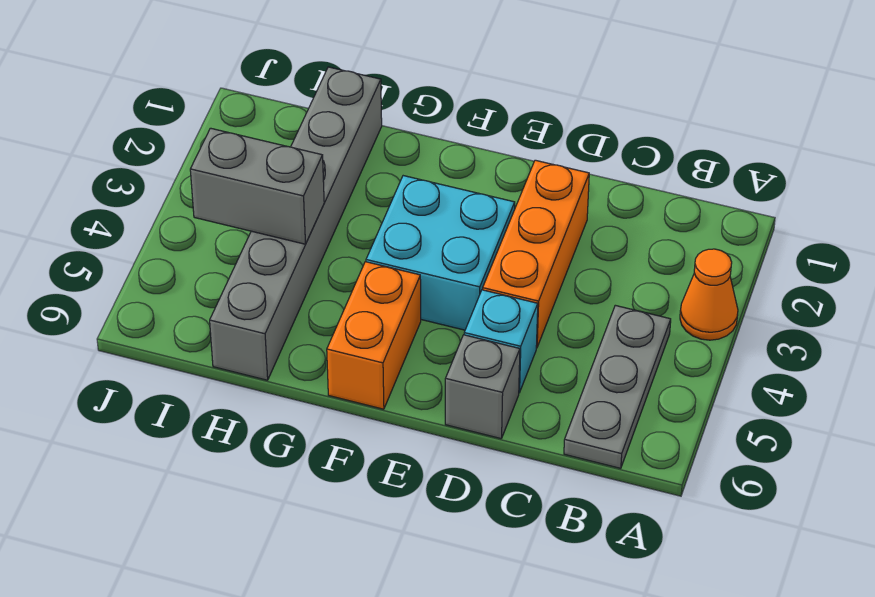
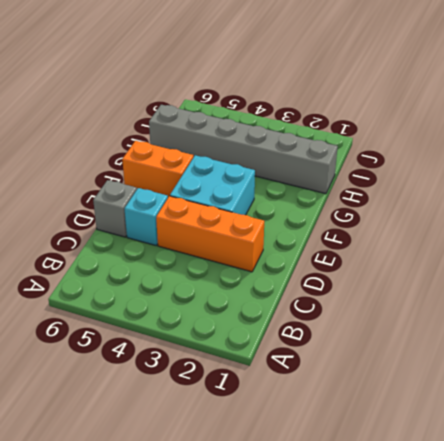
none -> orange 1x1 cone [680,249,738,340]
none -> grey 1x3 plate [564,305,671,468]

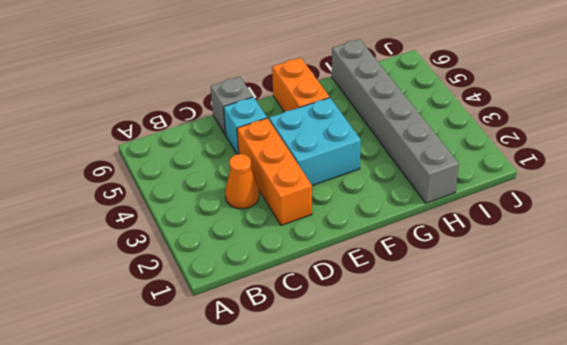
orange 1x1 cone [225,154,259,209] -> orange 1x1 cone moved to [680,249,738,340]
none -> grey 1x3 plate [564,305,671,468]
none -> grey 1x2 brick [190,128,324,244]

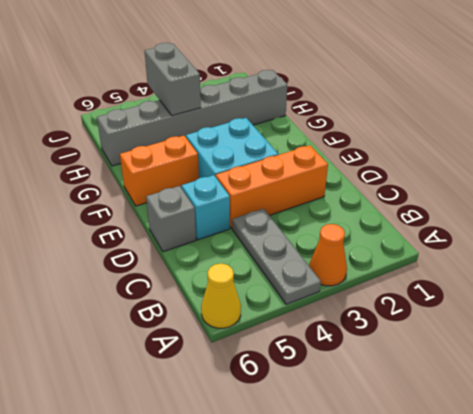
grey 1x3 plate [232,209,321,304] -> grey 1x3 plate turned to [564,305,671,468]
yellow 1x1 cone [201,263,241,328] -> none

